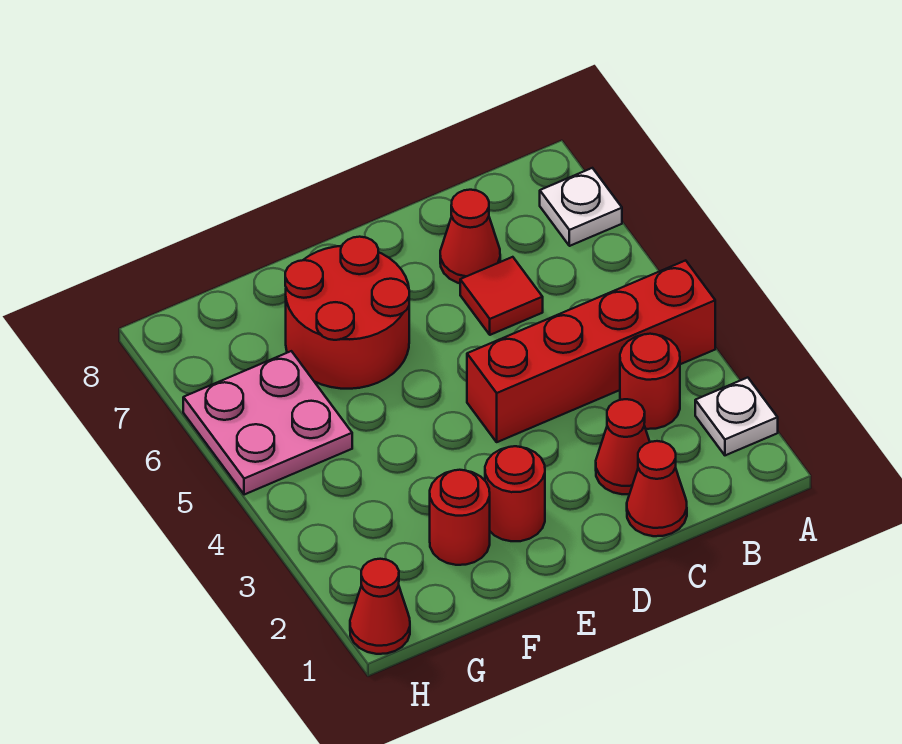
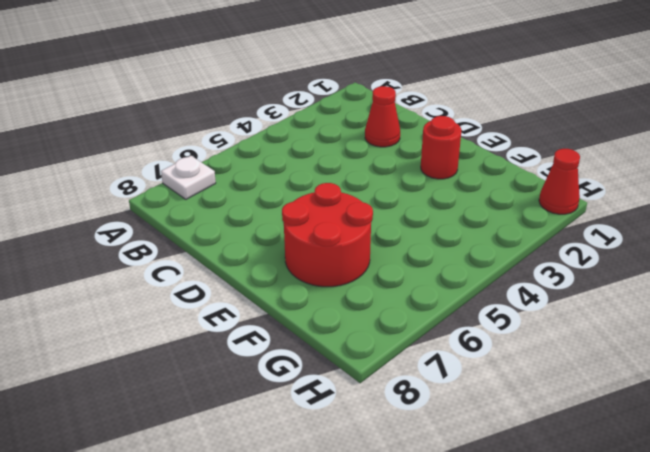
none -> white 1x1 plate [695,378,778,455]
none -> red 1x4 brick [467,260,715,442]
none -> red 1x1 round brick [620,334,680,429]

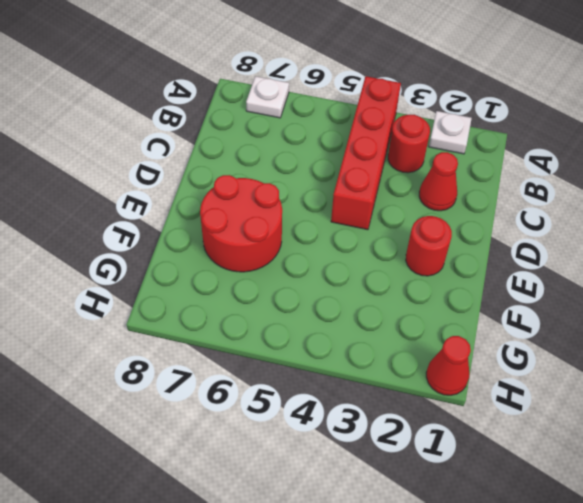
none -> red 1x1 cone [627,441,687,536]
none -> red 1x1 tile [460,257,543,335]
none -> red 1x1 cone [440,190,500,283]

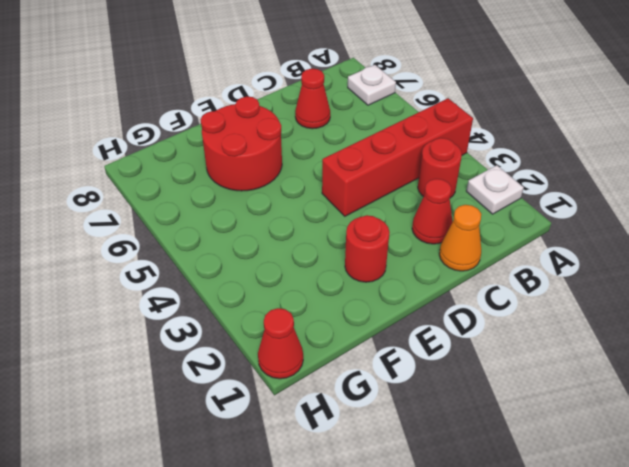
orange 1x1 cone [439,205,481,271] -> red 1x1 cone [627,441,687,536]
none -> red 1x1 tile [460,257,543,335]
none -> red 1x1 round brick [430,470,490,565]
none -> pink 2x2 plate [183,351,352,495]

